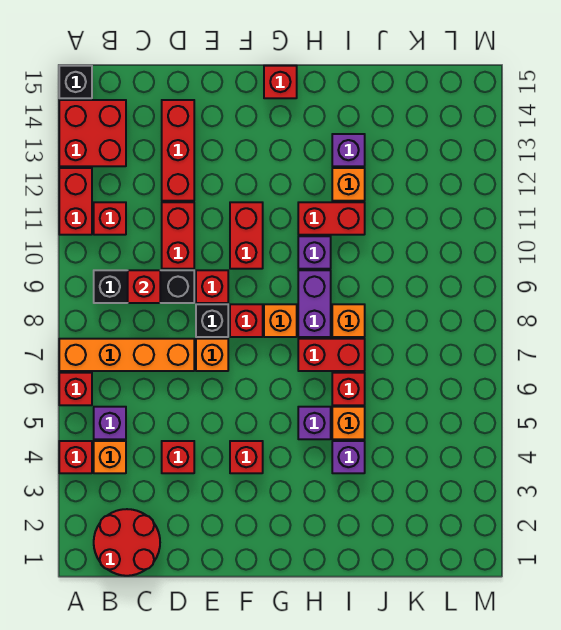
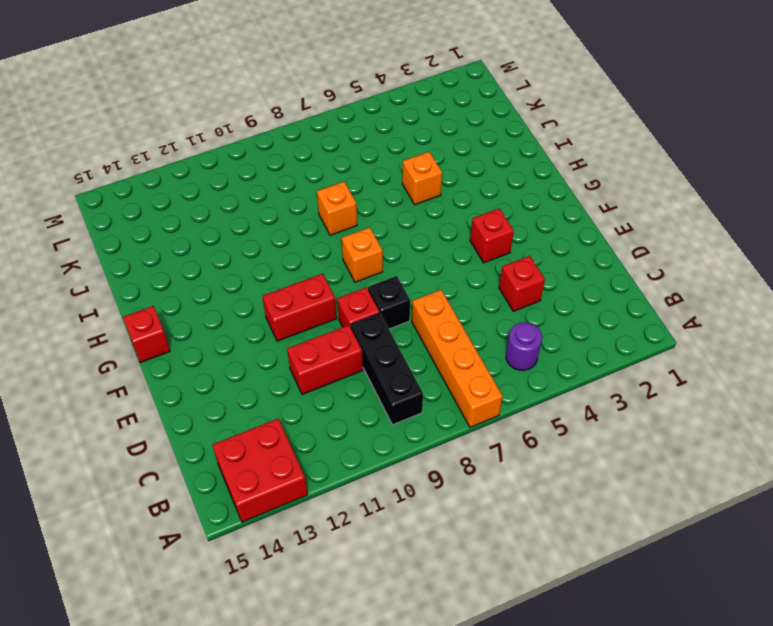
purple 1x1 round brick [506,322,542,370] -> purple 1x1 brick [94,407,126,439]
none -> red 1x1 brick [59,441,92,473]
none -> red 1x1 brick [59,373,92,405]
none -> red 1x2 brick [59,168,92,235]
none -> black 1x1 brick [59,66,92,98]

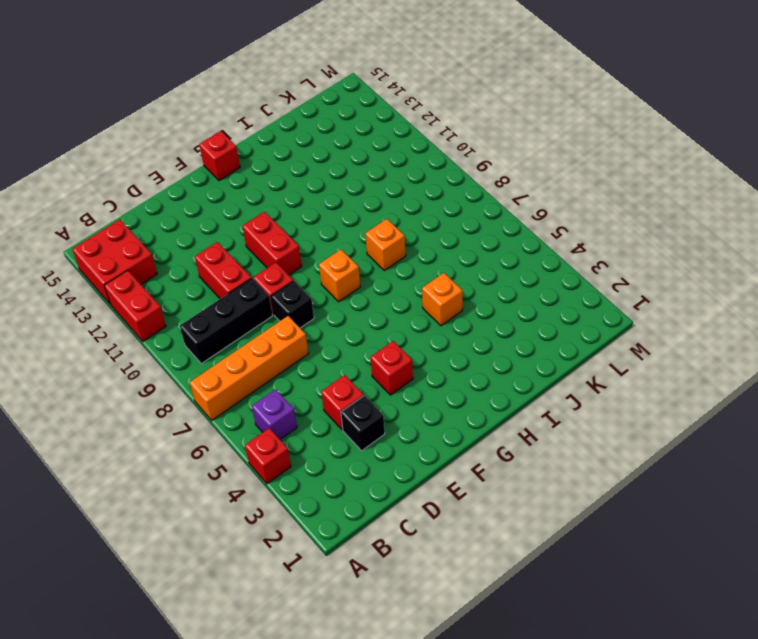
black 1x1 brick [341,396,385,451] -> black 1x1 brick moved to [59,66,92,98]
none -> red 1x1 brick [59,373,92,405]
none -> red 2x2 round brick [94,509,160,576]
none -> orange 1x1 brick [94,441,126,473]
none -> red 1x1 brick [94,202,126,235]

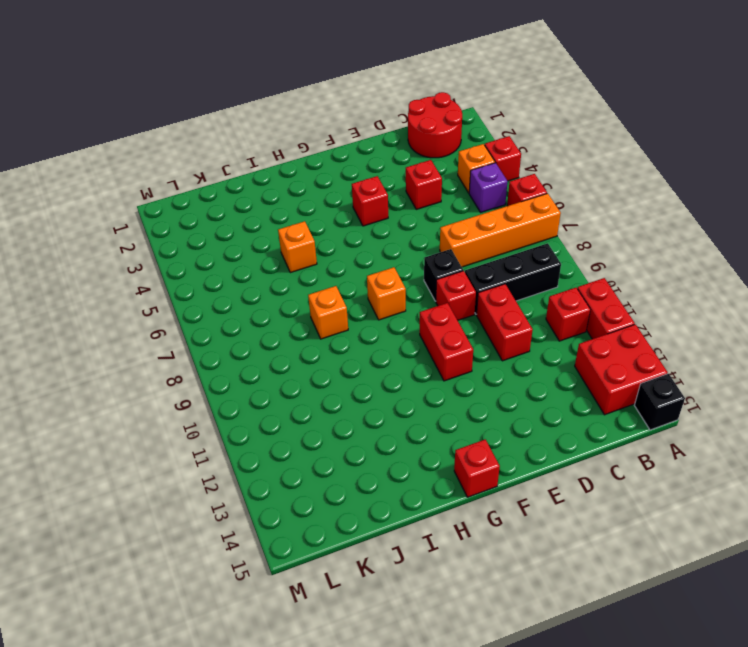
none -> red 1x3 brick [162,100,194,201]
none -> orange 1x1 brick [196,339,228,371]
none -> red 1x1 brick [230,304,263,337]
none -> purple 1x1 brick [298,407,331,439]

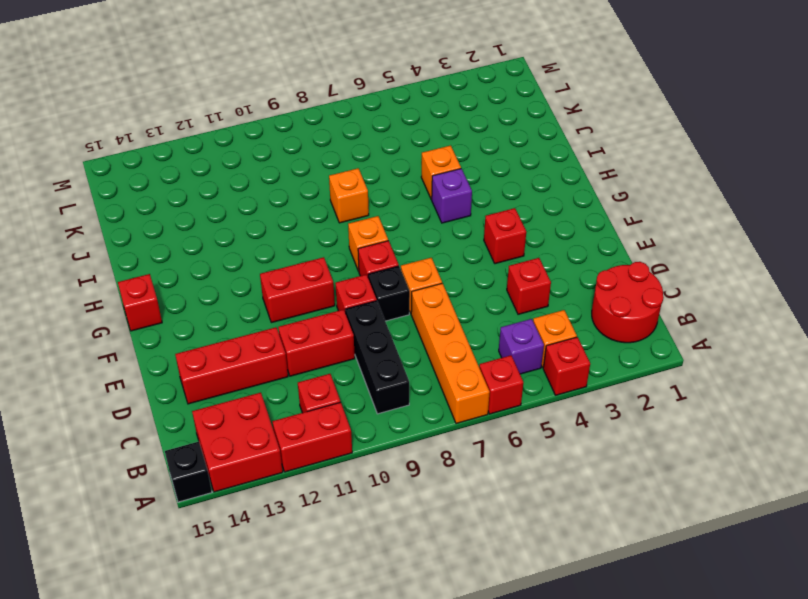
none -> red 1x2 brick [298,339,365,371]
none -> purple 1x2 brick [298,270,331,337]
none -> purple 1x1 brick [298,236,331,269]
none -> red 1x2 brick [298,202,365,235]

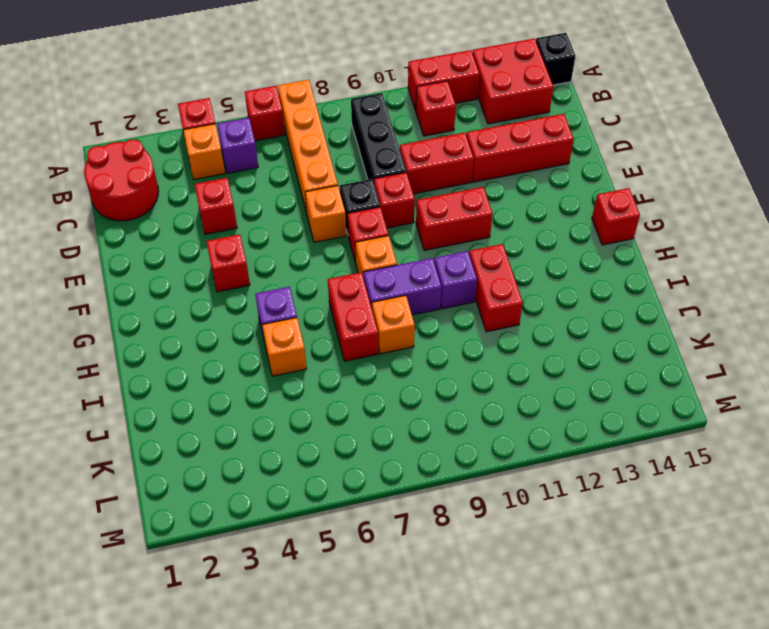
none -> purple 1x1 brick [332,441,365,473]
none -> red 1x1 brick [332,373,365,405]
none -> orange 1x1 brick [332,168,365,201]
none -> purple 1x1 brick [332,134,365,166]

